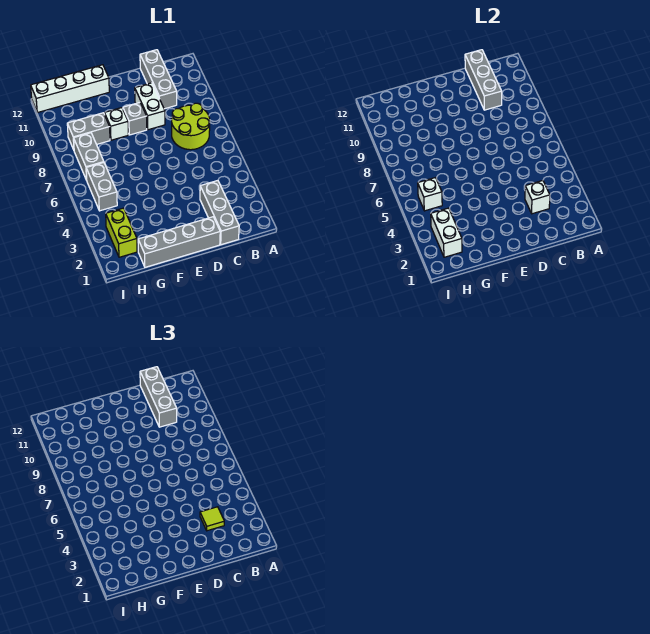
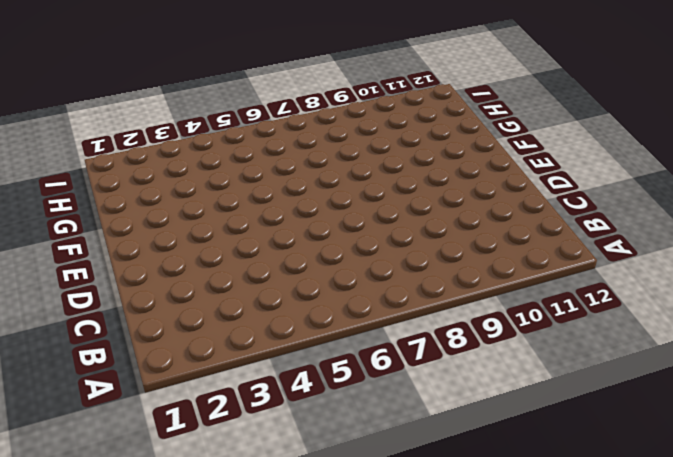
none -> lime 2x2 round brick [172,103,210,150]
none -> grey 1x3 brick [200,181,239,245]
none -> grey 1x3 brick [140,50,177,109]

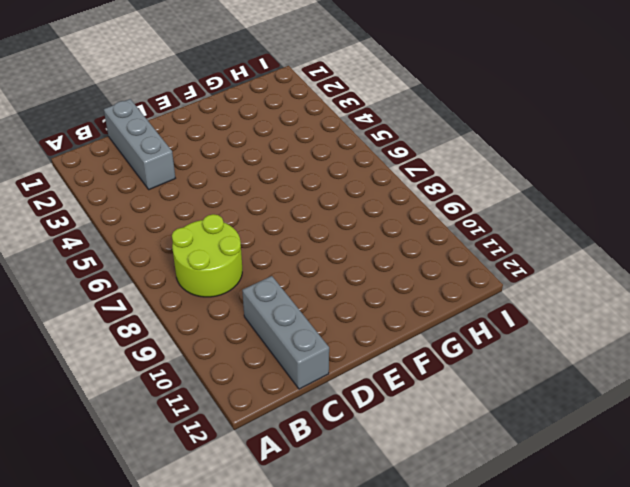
none -> grey 1x4 brick [138,217,220,267]
none -> white 1x2 brick [135,83,165,130]
none -> grey 1x1 brick [123,103,147,135]

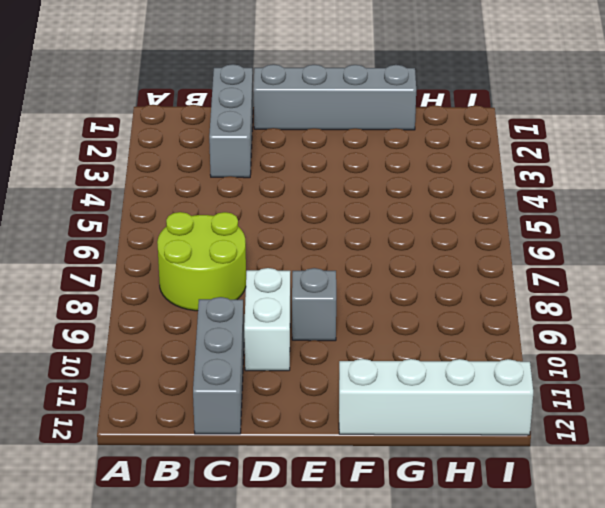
none -> white 1x1 brick [104,108,128,140]
none -> grey 1x2 brick [67,113,110,150]
none -> lime 1x2 brick [106,208,137,257]

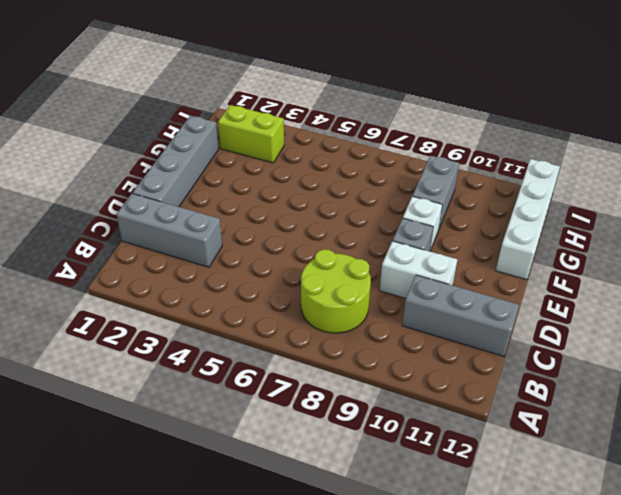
none -> grey 1x2 brick [86,163,117,211]
none -> grey 1x2 brick [74,133,104,180]
none -> white 1x1 brick [525,181,550,214]

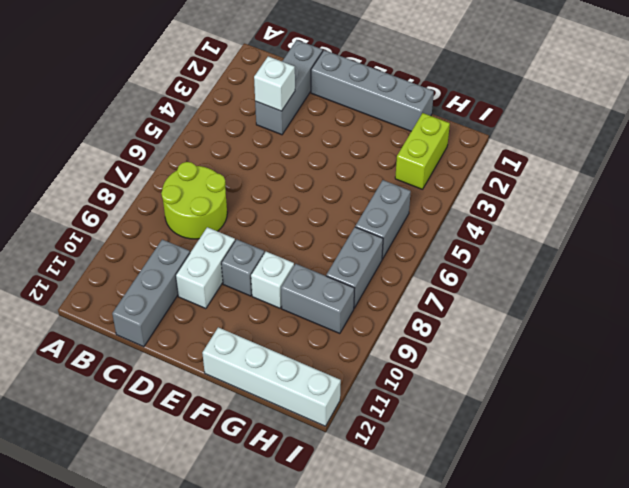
none -> grey 1x3 brick [465,50,502,110]
none -> white 1x2 brick [431,208,462,257]
none -> white 1x1 brick [418,178,442,211]

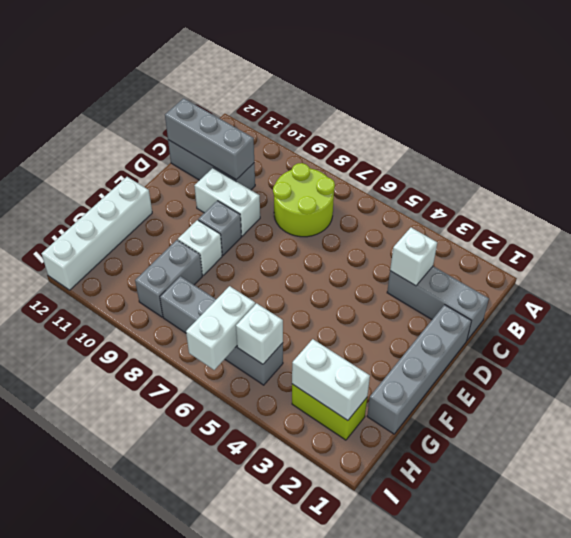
white 1x2 brick [186,286,255,370] -> none
none -> lime 1x1 tile [200,507,224,531]
none -> grey 1x3 brick [140,367,177,427]

